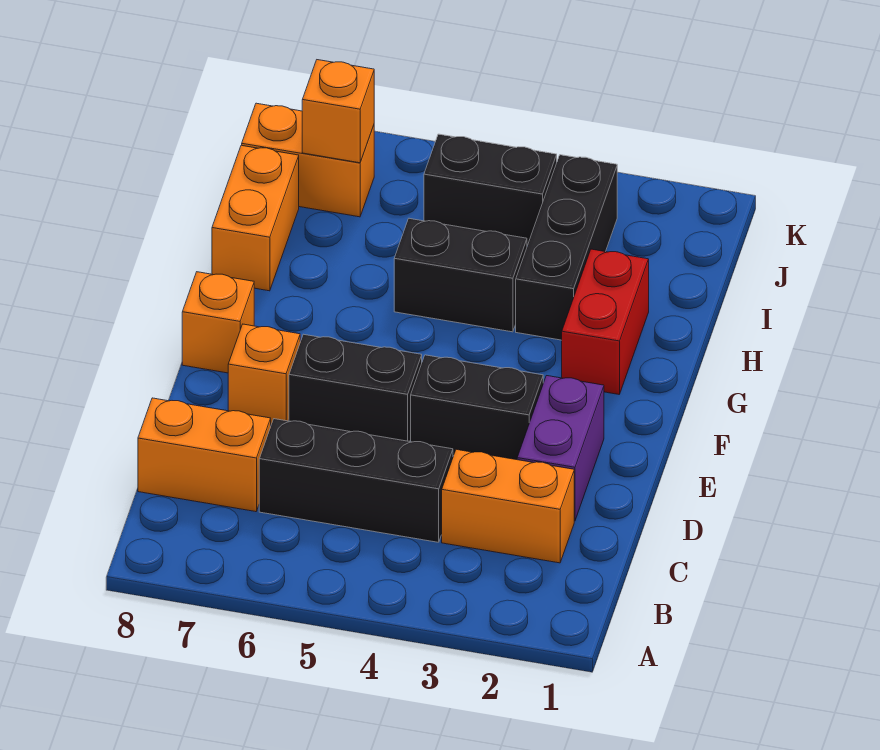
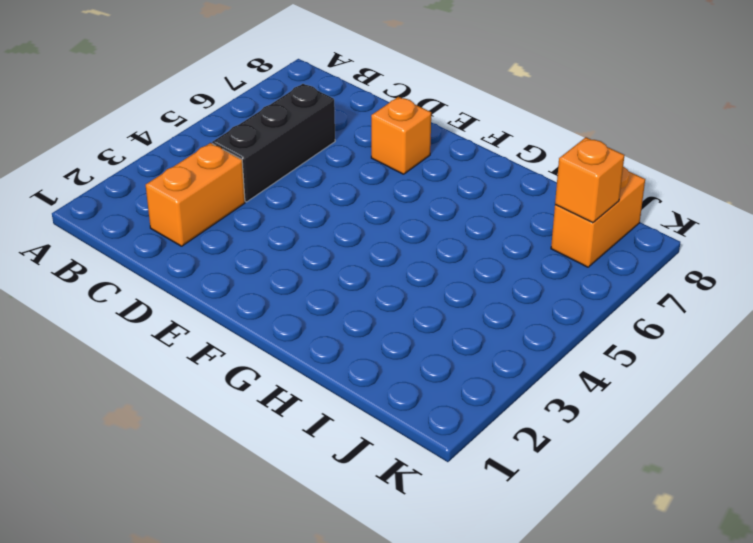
none -> orange 1x2 brick [138,398,271,512]
none -> purple 1x2 brick [517,376,604,521]
none -> black 1x2 brick [411,355,543,460]

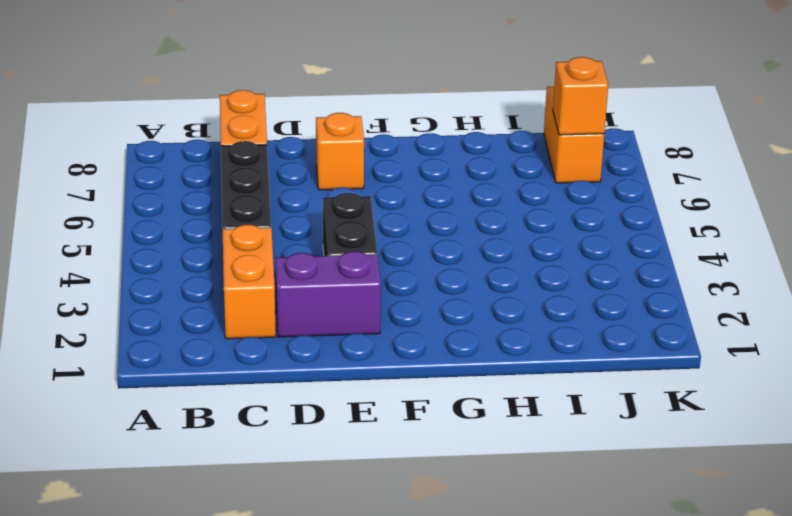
none -> black 1x2 brick [289,334,422,442]
none -> orange 1x1 brick [182,272,254,373]
none -> red 1x2 brick [562,249,649,394]

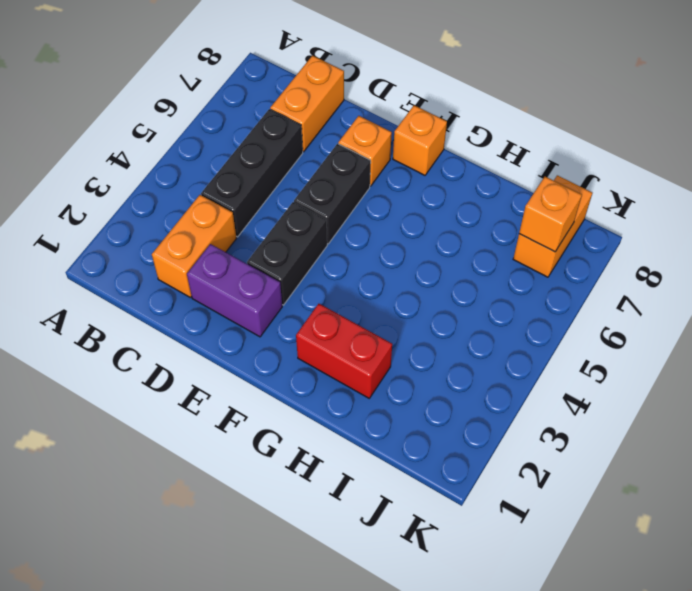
none -> black 1x3 brick [516,155,617,340]
none -> black 1x2 brick [394,218,527,332]
none -> orange 1x2 brick [212,145,299,291]

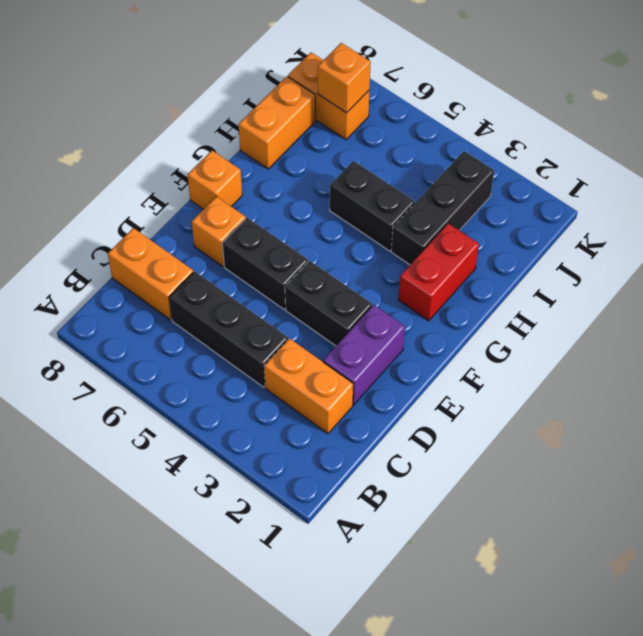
none -> black 1x2 brick [424,134,557,245]

